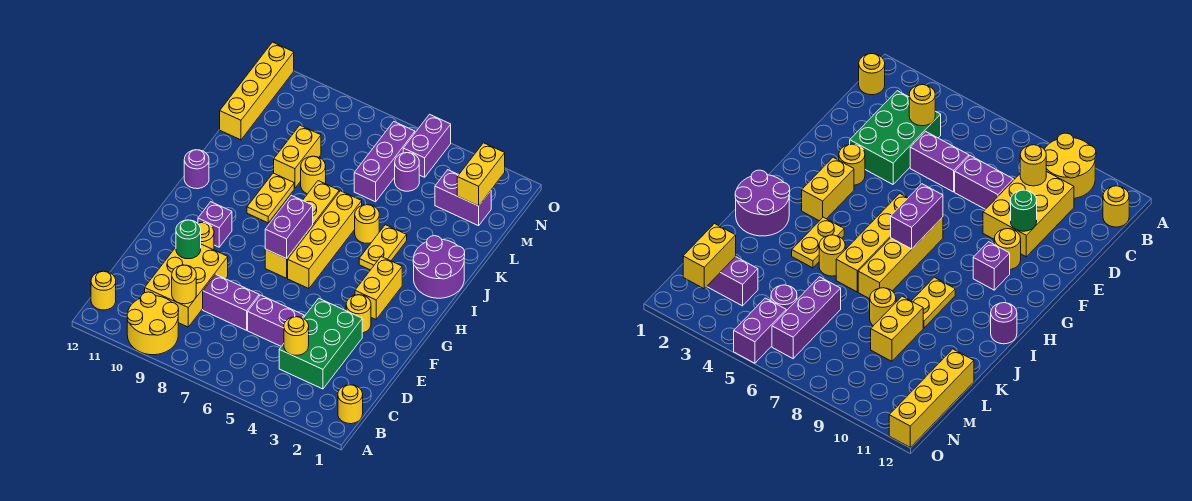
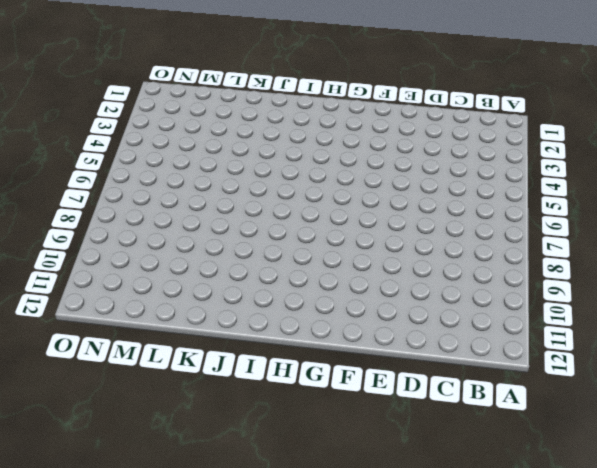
none -> yellow 2x2 round brick [127,292,179,355]
none -> yellow 1x1 round brick [338,385,363,424]
none -> yellow 1x1 round brick [91,271,116,310]
none -> green 2x3 brick [279,298,362,389]

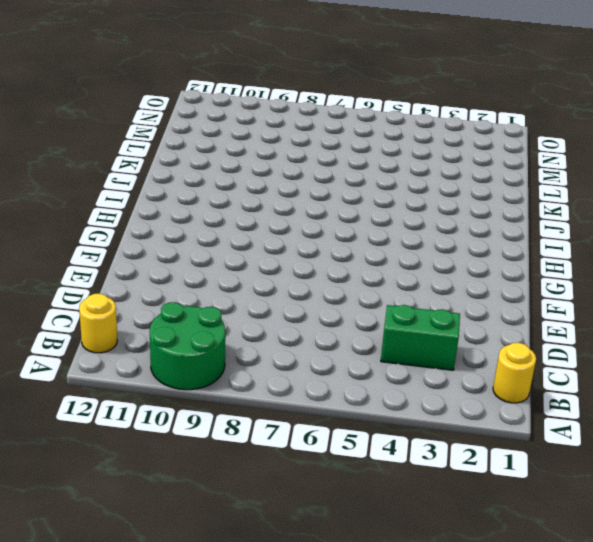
green 2x2 round brick [150,302,225,390] -> yellow 2x2 round brick [127,292,179,355]
green 1x2 brick [381,305,460,370] -> green 2x3 brick [279,298,362,389]
none -> yellow 2x3 brick [145,244,228,327]
none -> purple 1x2 brick [248,295,304,346]
none -> purple 1x2 brick [203,274,259,330]
none -> yellow 1x1 round brick [346,295,371,333]

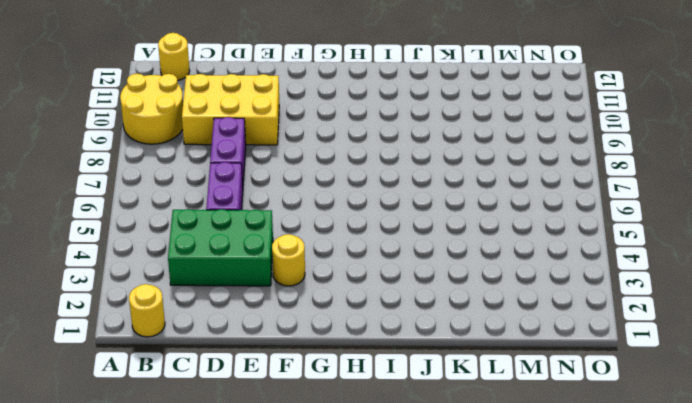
none -> yellow 1x1 round brick [198,223,214,250]
none -> yellow 1x2 brick [355,257,402,319]
none -> yellow 1x4 brick [288,191,362,289]
none -> yellow 1x4 brick [265,181,339,278]

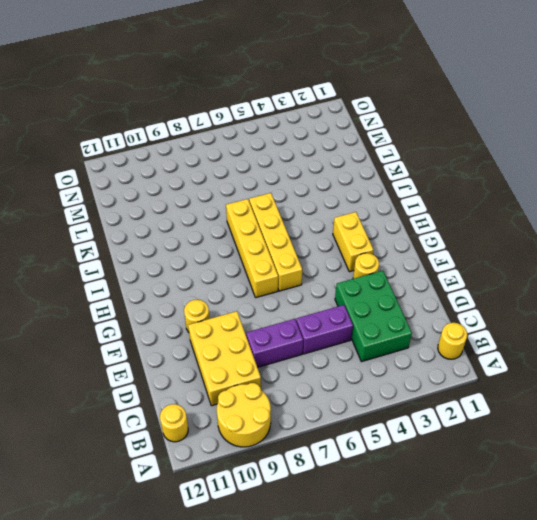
none -> purple 1x1 brick [198,202,232,247]
none -> purple 2x2 round brick [413,236,465,298]
none -> yellow 1x2 plate [359,225,407,270]
none -> yellow 1x2 plate [247,173,294,223]

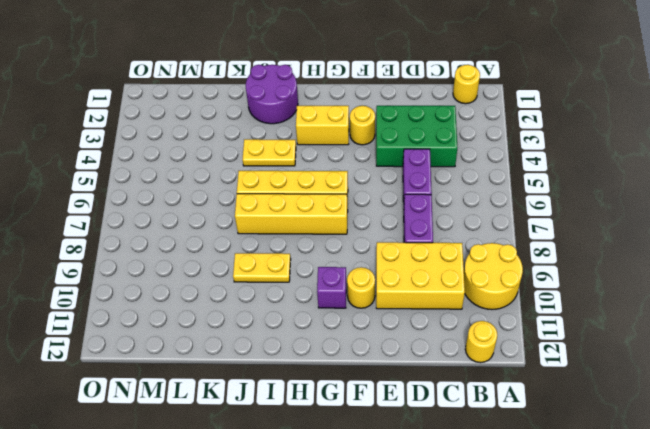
none -> purple 1x1 round brick [184,150,209,189]
none -> yellow 1x1 round brick [355,205,379,243]
none -> yellow 1x1 round brick [301,156,326,194]
none -> yellow 1x2 brick [274,125,321,188]

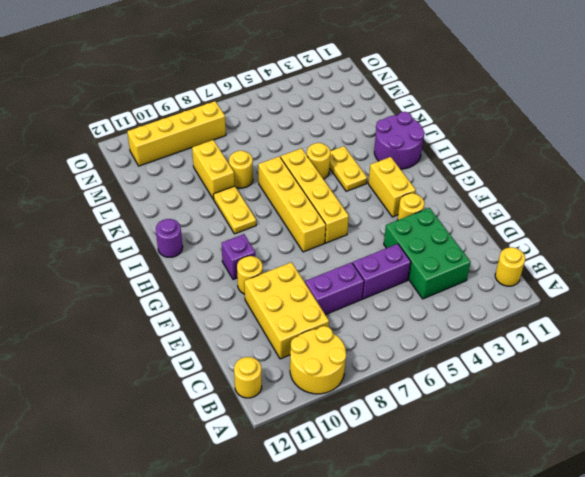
yellow 1x4 brick [127,101,226,166] -> yellow 1x4 brick turned to [220,42,294,140]
none -> purple 1x3 brick [354,122,415,202]
none -> purple 1x2 brick [435,170,491,226]
none -> purple 1x1 round brick [395,153,419,191]
none -> purple 1x2 brick [403,114,451,177]

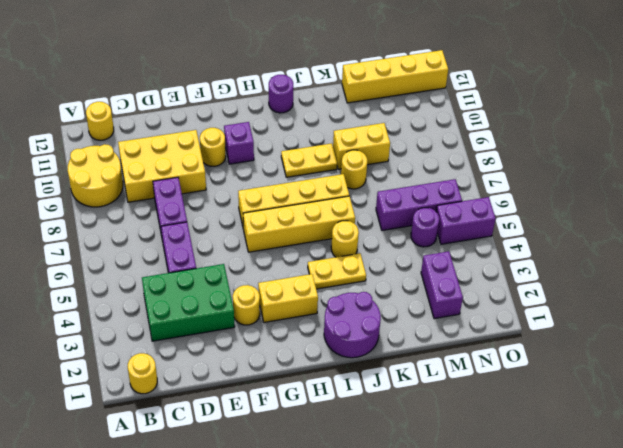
none -> yellow 1x1 round brick [284,317,309,355]
none -> yellow 1x1 round brick [172,265,196,304]
none -> green 1x1 round brick [176,220,201,259]
none -> purple 1x2 brick [265,195,313,259]

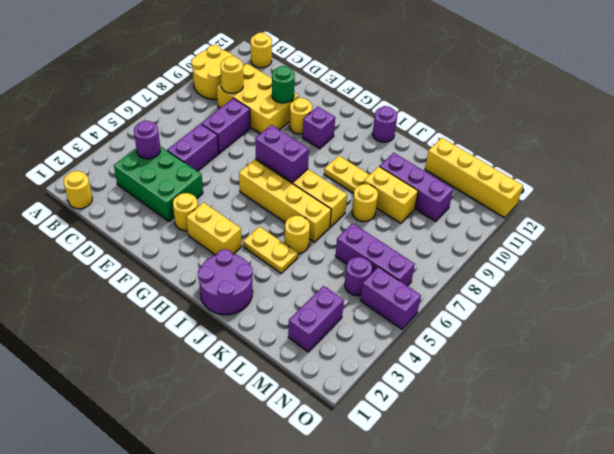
purple 1x1 round brick [134,121,160,159] -> yellow 1x1 round brick [284,317,309,355]
purple 1x3 brick [380,153,453,221] -> none
none -> yellow 1x2 brick [457,143,505,206]

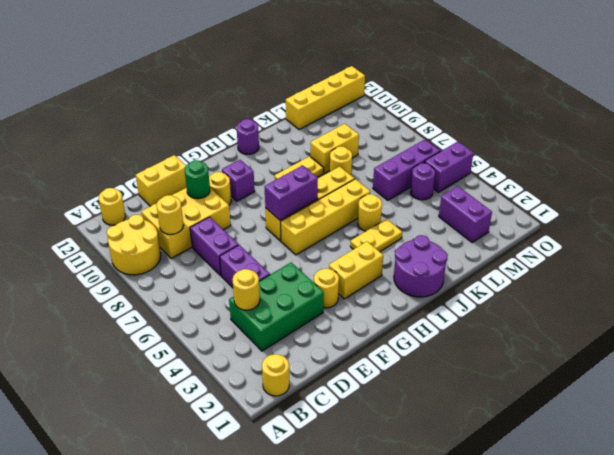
yellow 1x2 brick [136,155,187,206] -> yellow 1x2 brick moved to [457,143,505,206]

